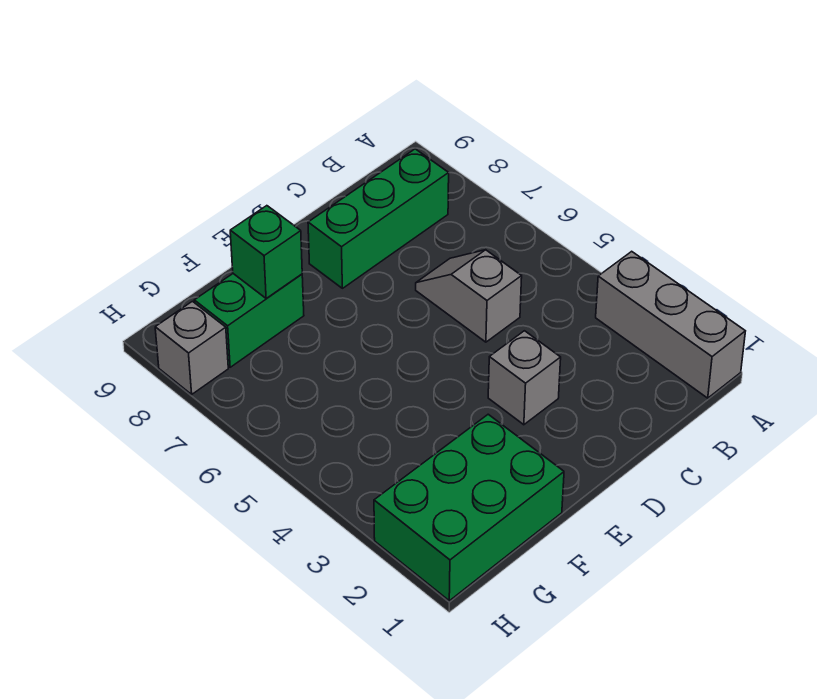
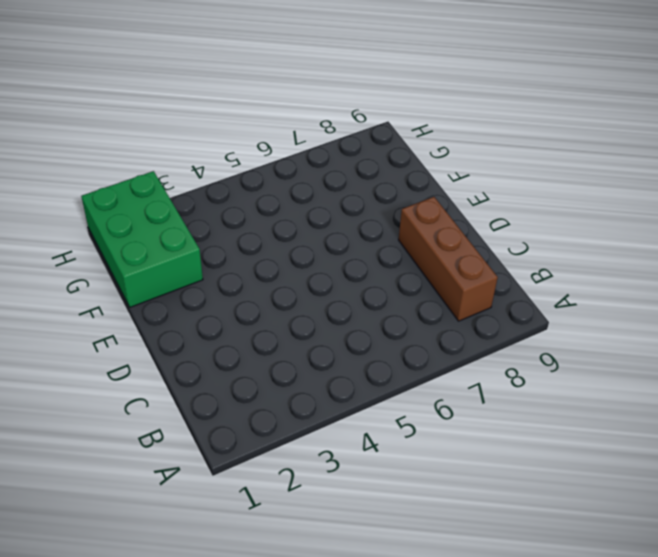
brown 1x3 brick [399,197,498,321] -> green 1x3 brick [308,149,449,288]
none -> grey 1x3 brick [596,251,745,398]
none -> grey 1x2 slope [416,250,522,342]

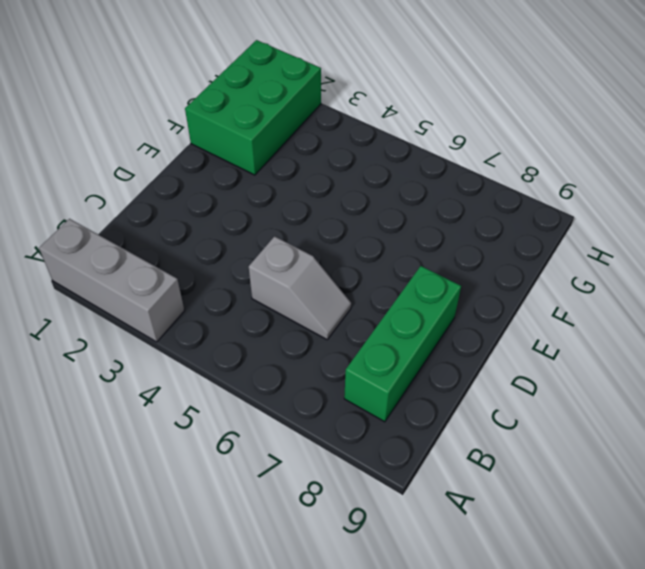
none -> grey 1x1 brick [488,331,561,425]
none -> green 1x2 brick [194,274,304,367]

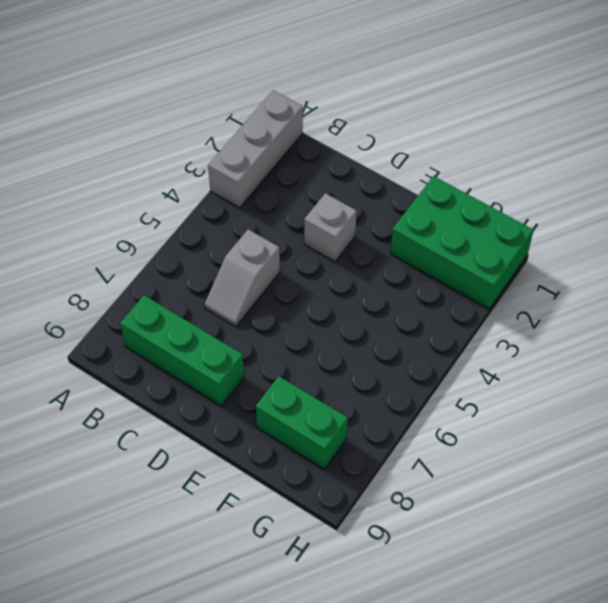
none -> grey 1x1 brick [155,301,228,394]
none -> green 1x1 brick [230,206,302,299]

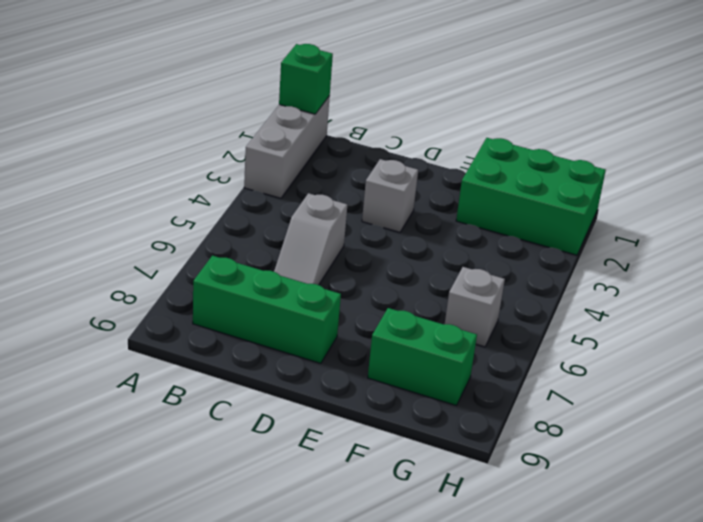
green 1x1 brick [279,44,333,114] -> green 1x1 brick moved to [230,206,302,299]
grey 1x1 brick [445,267,505,347] -> grey 1x1 brick moved to [155,301,228,394]

